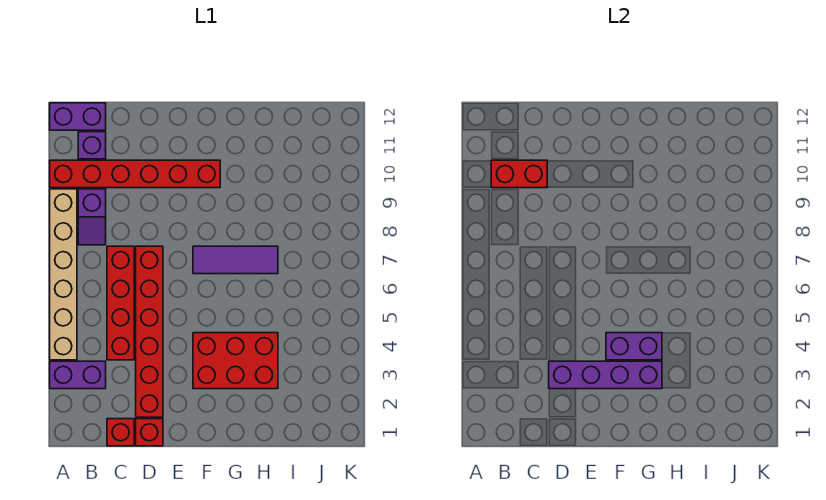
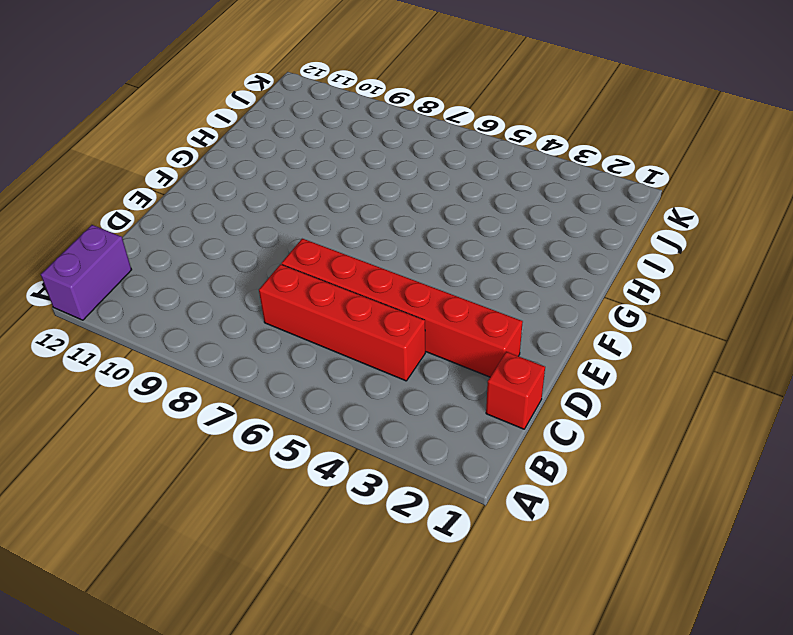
none -> purple 1x2 brick [50,361,106,389]
none -> tan 1x6 brick [50,189,77,360]
none -> red 1x6 brick [50,160,220,188]

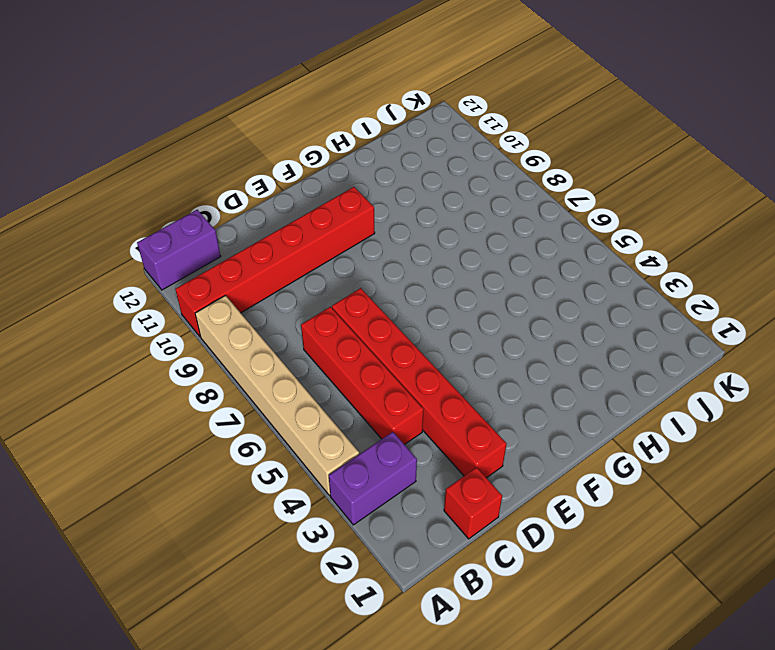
none -> purple 1x2 slope [78,189,106,245]
none -> purple 1x1 brick [78,132,106,159]
none -> red 1x1 brick [136,419,163,446]

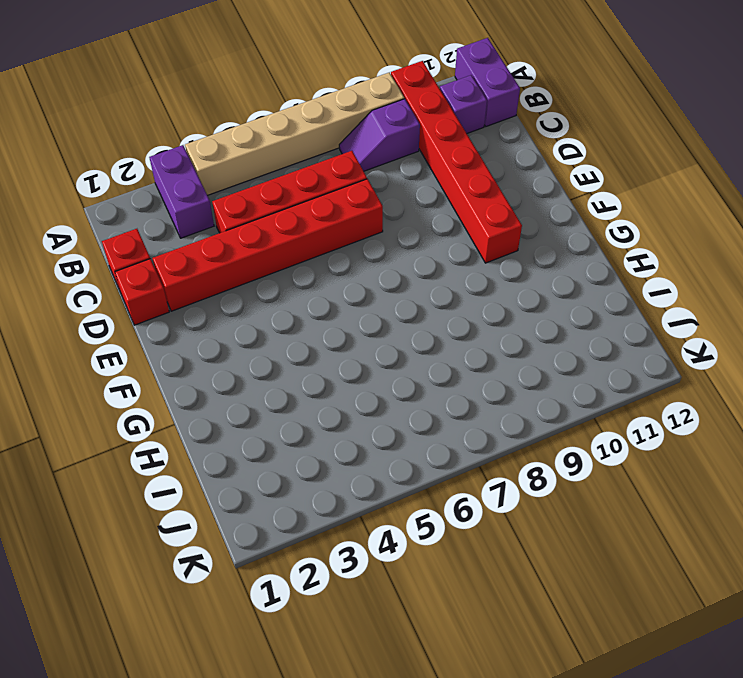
none -> red 2x3 brick [193,333,278,389]
none -> purple 1x3 tile [193,246,278,274]
none -> red 1x2 brick [491,160,547,188]

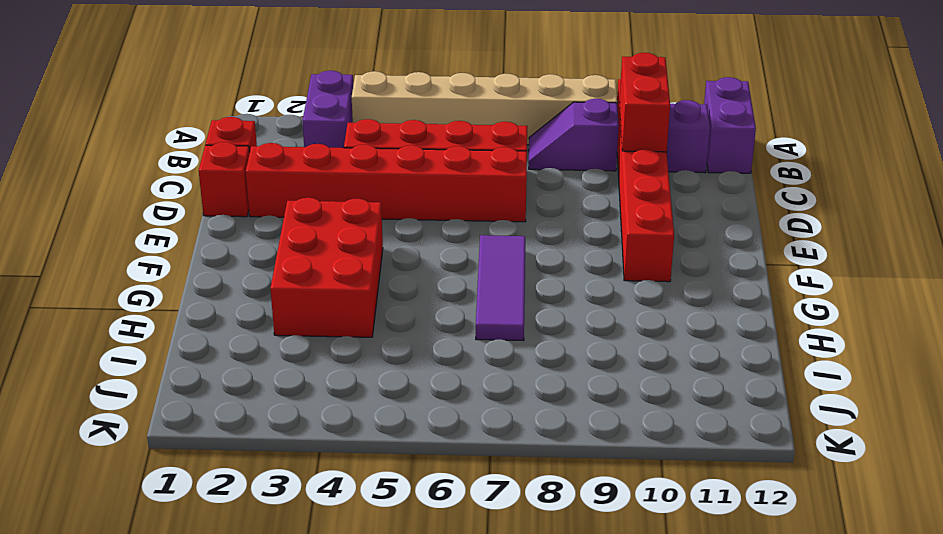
none -> purple 1x4 brick [549,361,662,389]
none -> purple 1x2 brick [606,333,662,360]

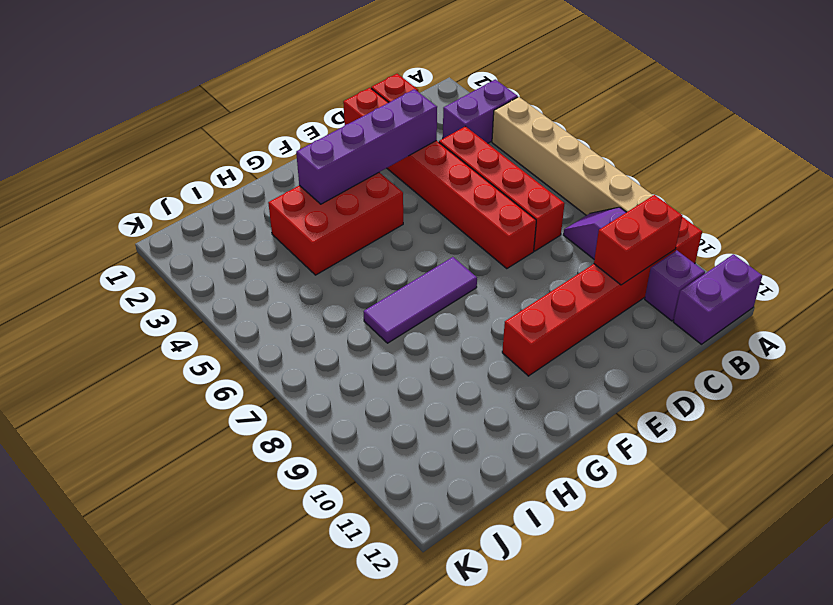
none -> purple 1x2 brick [606,333,662,360]

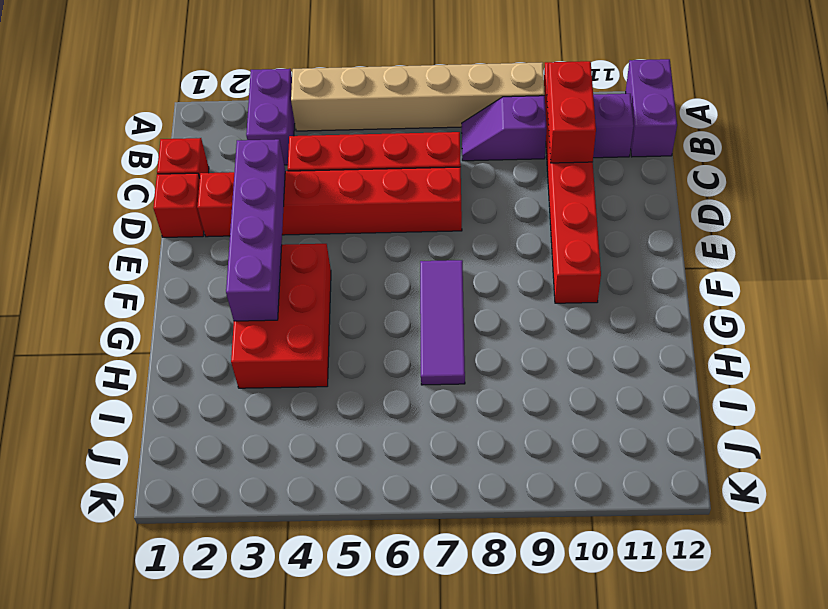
none -> purple 1x2 brick [606,333,662,360]

